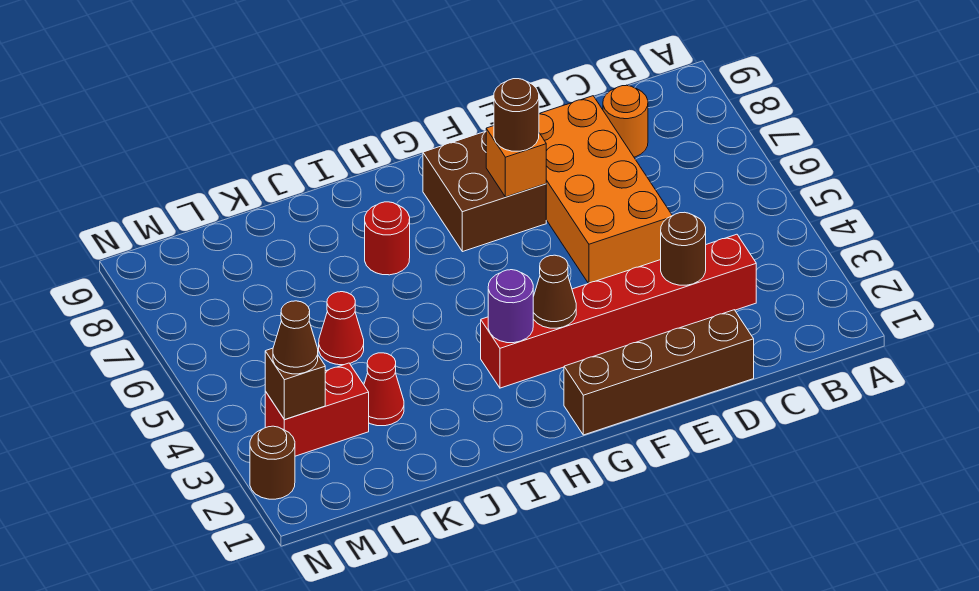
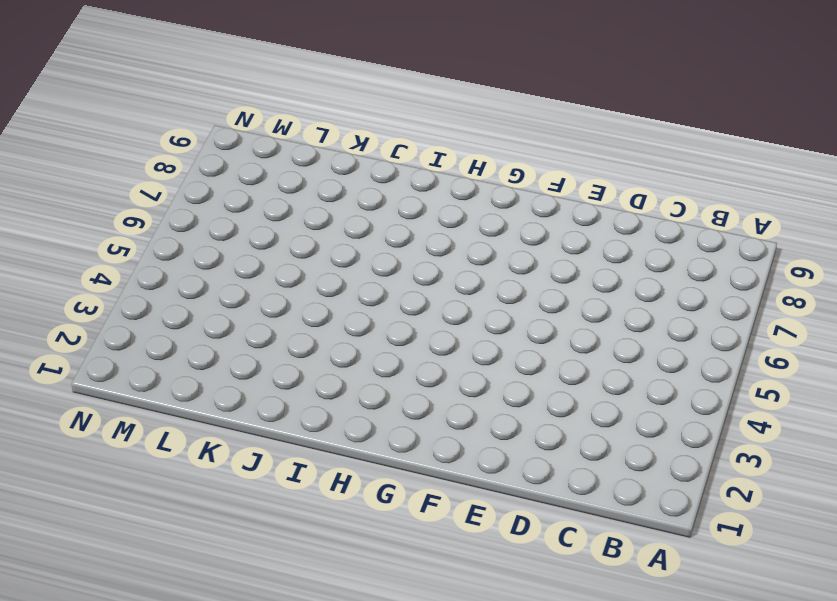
none -> red 1x6 brick [481,234,756,388]
none -> orange 1x1 round brick [603,85,648,157]
none -> brown 1x4 brick [564,310,754,435]

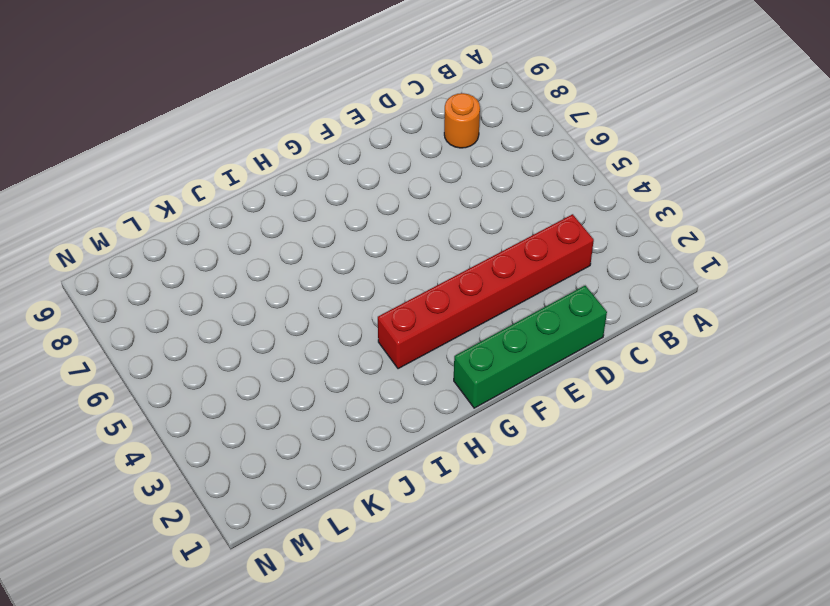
green 1x4 brick [454,286,607,408] -> brown 1x4 brick [564,310,754,435]
none -> orange 2x4 brick [539,96,672,283]
none -> brown 2x2 brick [423,131,546,252]
none -> red 1x1 round brick [365,202,410,275]

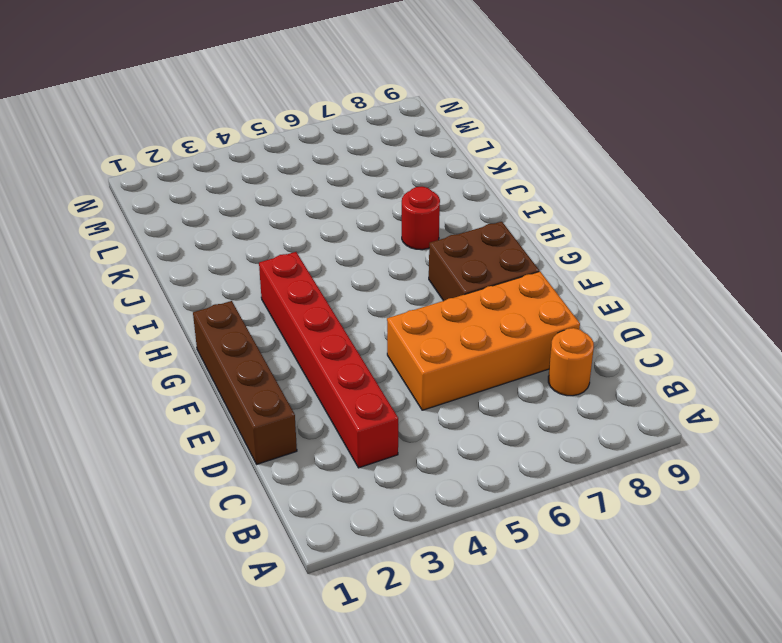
none -> red 1x1 cone [364,353,404,426]
none -> red 1x1 cone [319,292,364,365]
none -> red 1x2 brick [265,363,369,456]

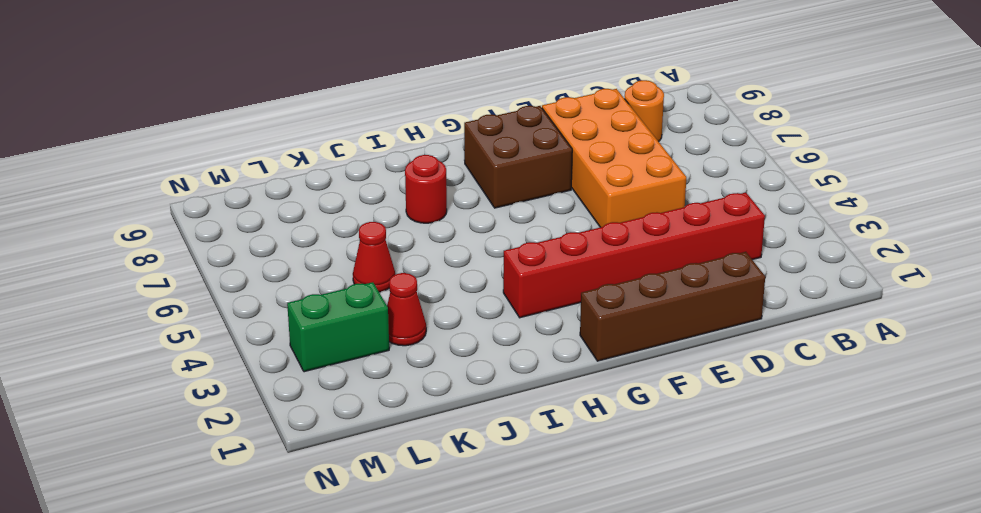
green 1x2 brick [287,282,389,372] -> red 1x2 brick [265,363,369,456]
none -> brown 1x1 round brick [250,426,295,499]
none -> brown 1x1 round brick [661,212,706,285]
none -> orange 1x1 brick [486,126,546,197]

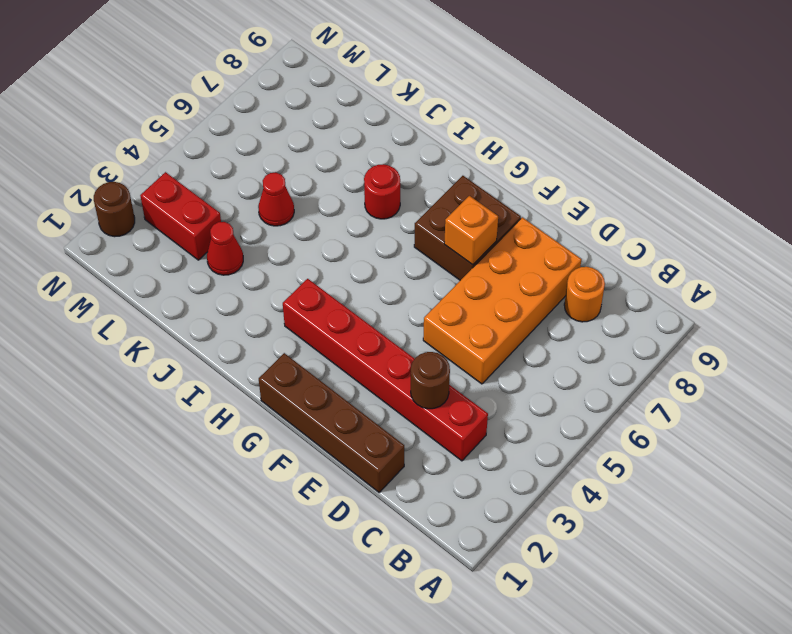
none -> brown 1x1 cone [533,255,576,328]
none -> purple 1x1 round brick [488,270,533,343]
none -> brown 1x1 brick [265,348,325,420]

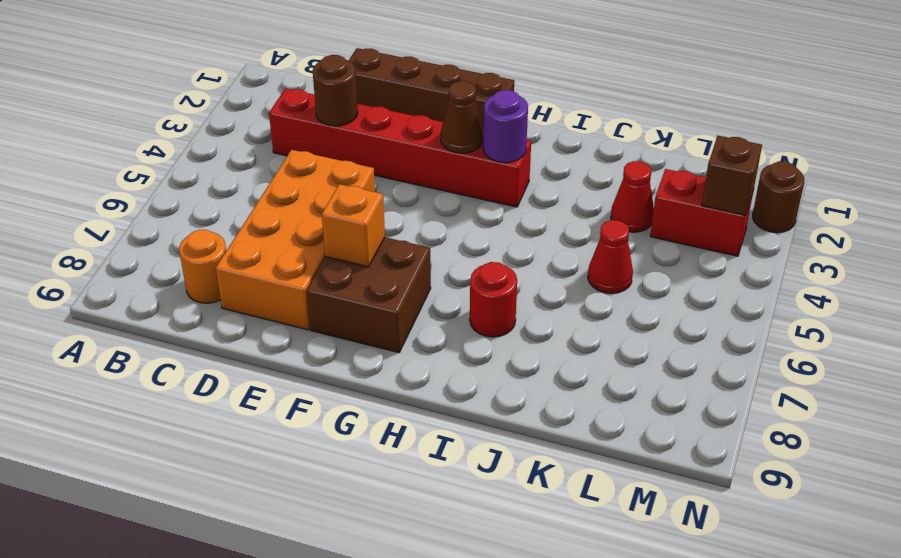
none -> brown 1x1 round brick [494,79,539,151]
none -> brown 1x1 cone [273,301,318,374]

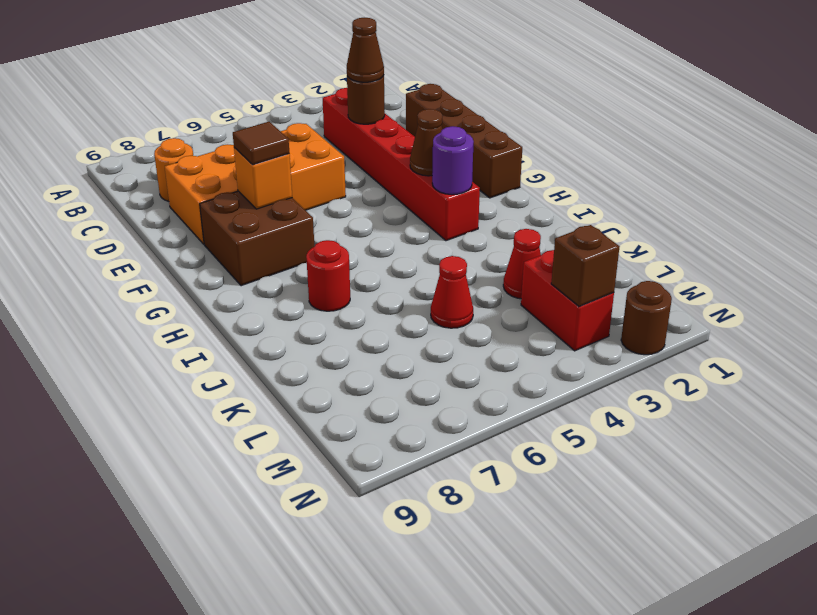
brown 1x1 cone [347,18,384,82] -> brown 1x1 cone moved to [273,301,318,374]
brown 1x1 tile [233,122,289,165] -> brown 1x1 round brick [494,79,539,151]

